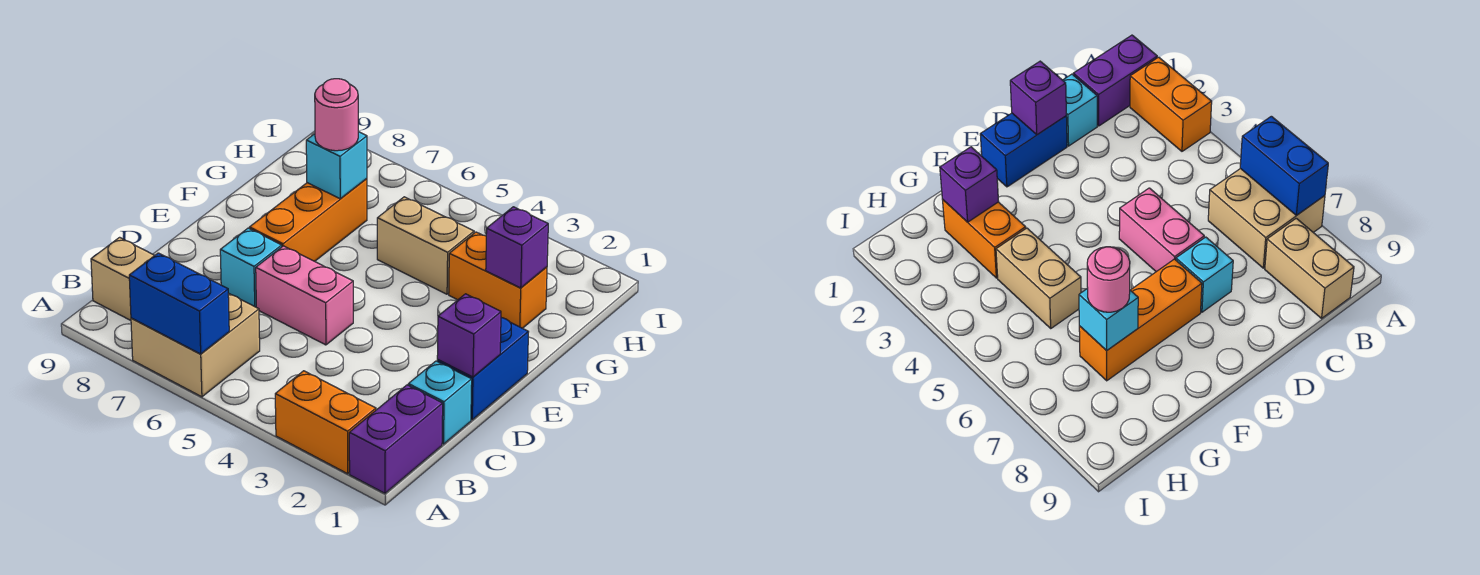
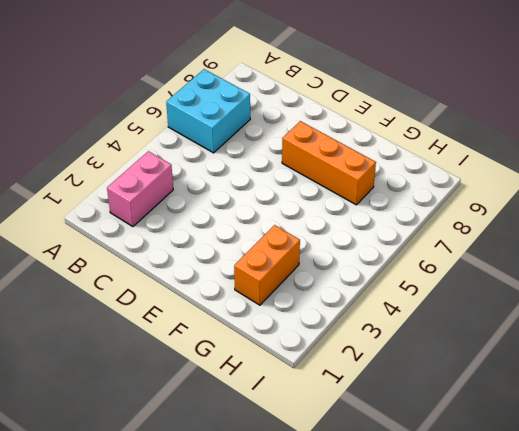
cyan 2x2 brick [166,69,250,153] -> tan 2x2 brick [131,293,260,397]
pink 1x2 brick [107,151,173,227] -> pink 1x2 brick moved to [256,246,353,345]
none -> purple 1x2 brick [349,385,443,493]
none -> orange 1x2 brick [275,371,376,474]
none -> tan 1x2 brick [91,237,155,320]

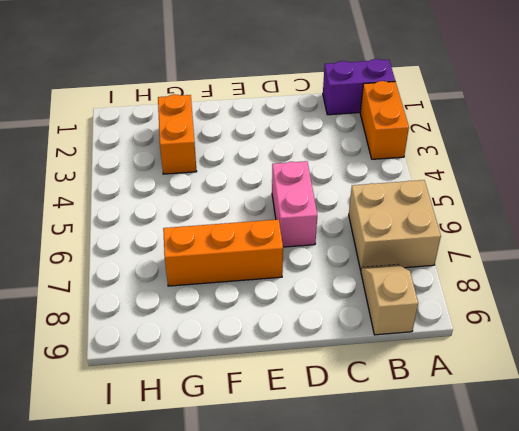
tan 1x2 slope [361,265,418,335] -> tan 1x2 brick [91,237,155,320]
none -> cyan 1x1 brick [408,361,472,444]
none -> blue 1x2 brick [437,318,528,420]
none -> cyan 1x1 brick [220,228,282,307]

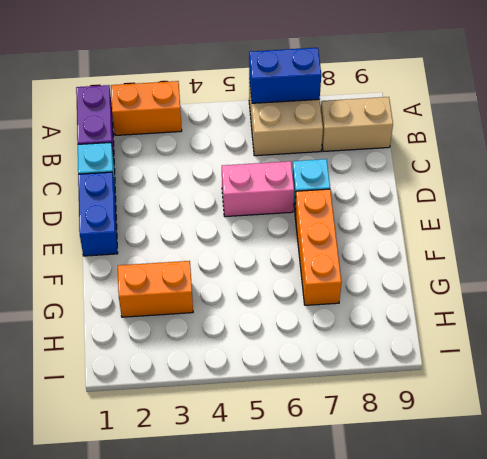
none -> tan 1x2 brick [377,197,474,294]
none -> purple 1x1 brick [437,294,501,377]
none -> purple 1x1 brick [486,207,548,288]

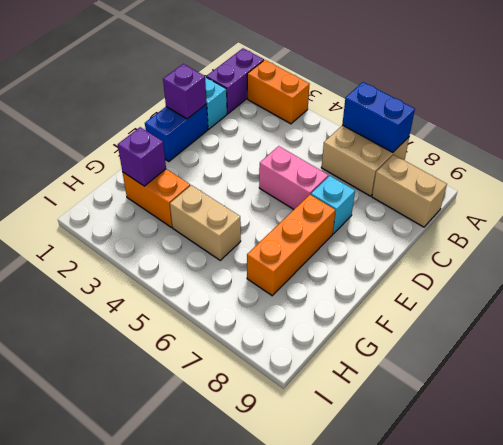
none -> cyan 1x1 brick [306,132,367,199]
none -> pink 1x1 round brick [315,79,358,151]

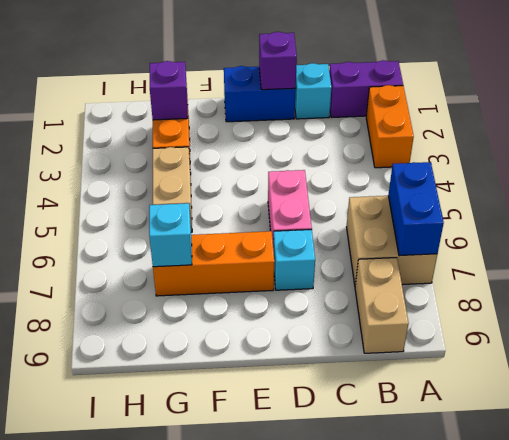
none -> pink 1x1 round brick [315,79,358,151]

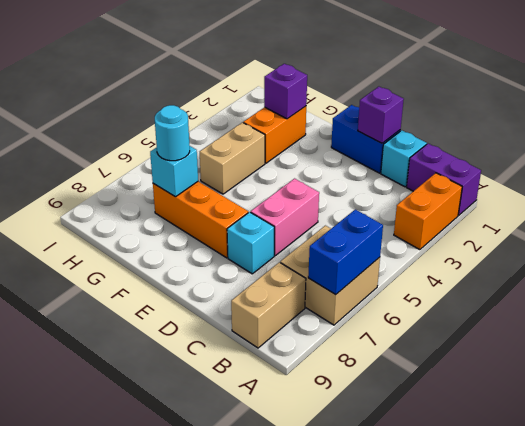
cyan 1x1 round brick [155,105,190,161] -> pink 1x1 round brick [315,79,358,151]

